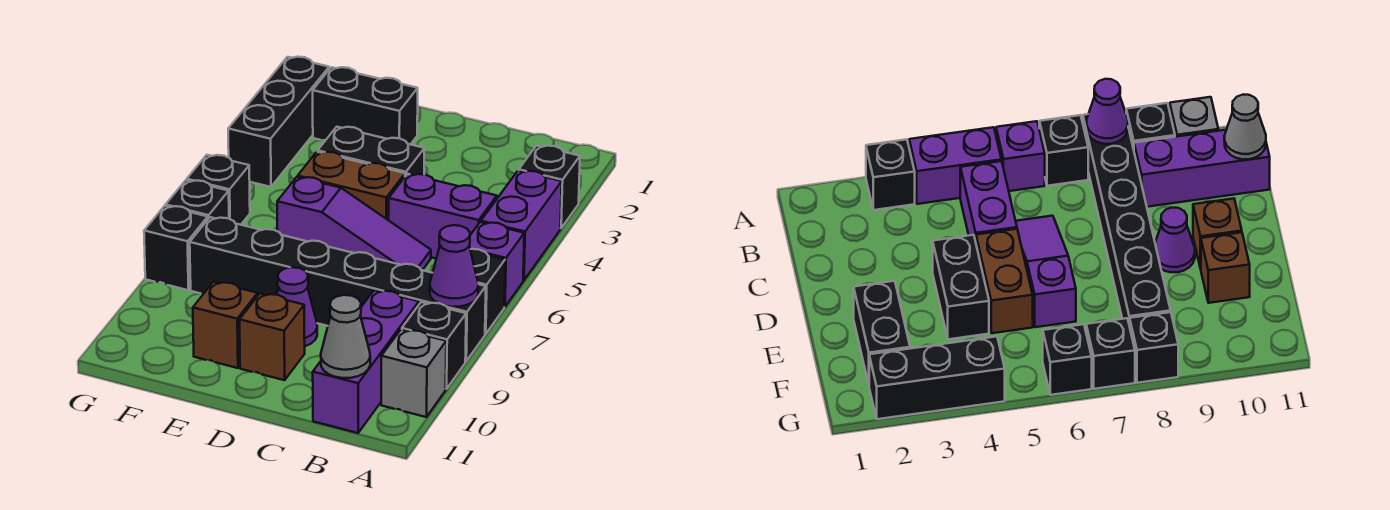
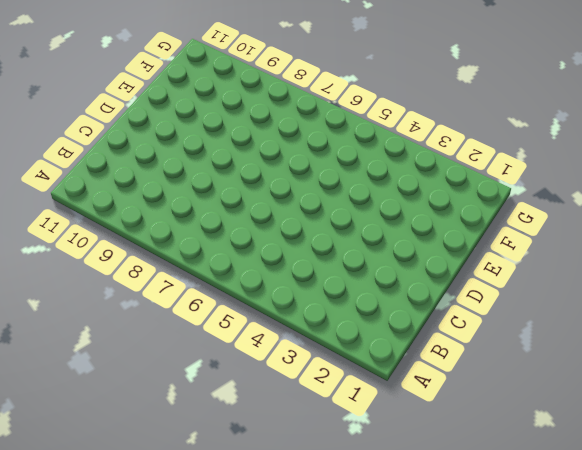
none -> black 1x1 brick [519,145,580,228]
none -> purple 1x2 brick [481,171,562,280]
none -> purple 1x1 brick [469,222,524,307]

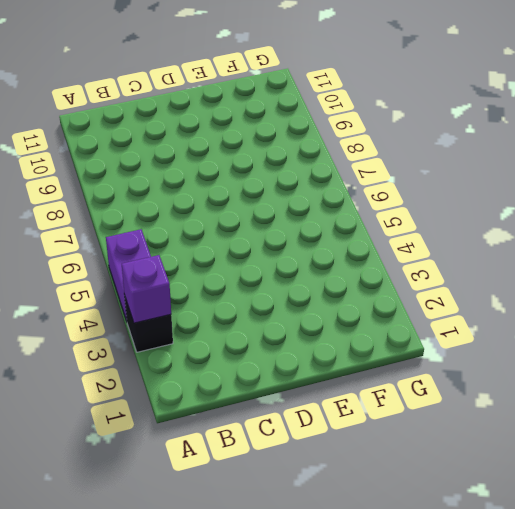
purple 1x1 brick [122,255,171,323] -> purple 1x1 brick moved to [469,222,524,307]
none -> black 1x1 brick [470,249,505,334]
none -> black 1x6 brick [190,217,486,361]
none -> black 1x1 brick [402,302,466,389]

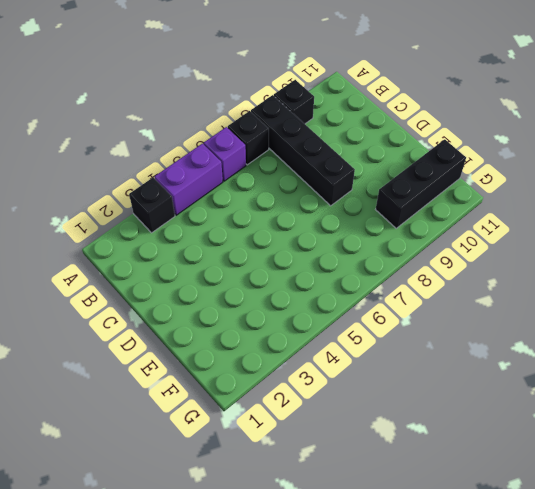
black 1x4 brick [251,95,355,206] -> black 1x6 brick [190,217,486,361]
black 1x3 brick [376,139,466,228] -> black 1x3 brick moved to [228,57,329,187]
none -> grey 1x1 brick [381,329,446,417]
none -> purple 1x2 brick [389,174,497,258]
none -> purple 1x3 brick [313,290,419,433]

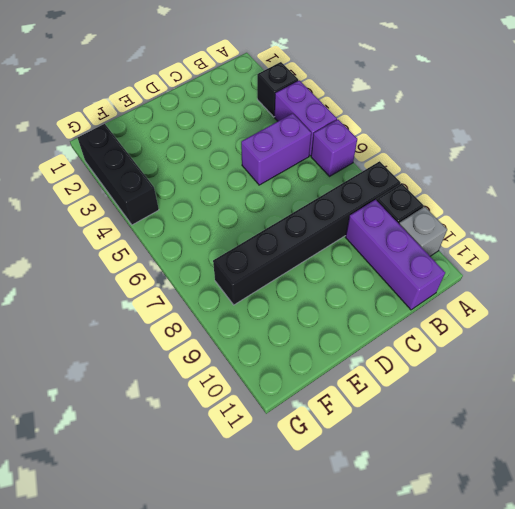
none -> black 1x1 brick [470,249,505,334]
none -> purple 1x3 slope [277,177,431,270]
none -> black 1x2 brick [318,127,425,176]

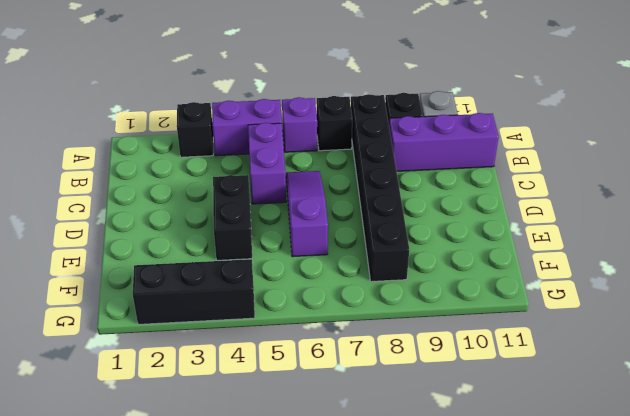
none -> brown 1x2 brick [298,152,405,220]
none -> purple 1x1 cone [277,267,317,346]
none -> brown 1x1 brick [240,294,305,380]

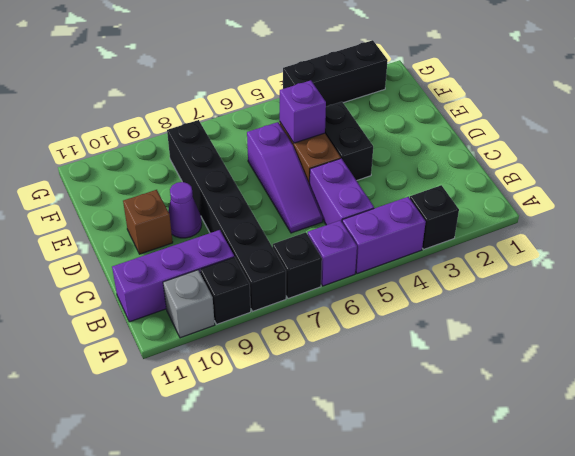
purple 1x1 brick [280,80,326,143] -> none
none -> black 1x2 brick [313,67,418,144]
none -> brown 1x1 brick [193,282,258,368]
none -> black 1x1 brick [187,155,250,225]

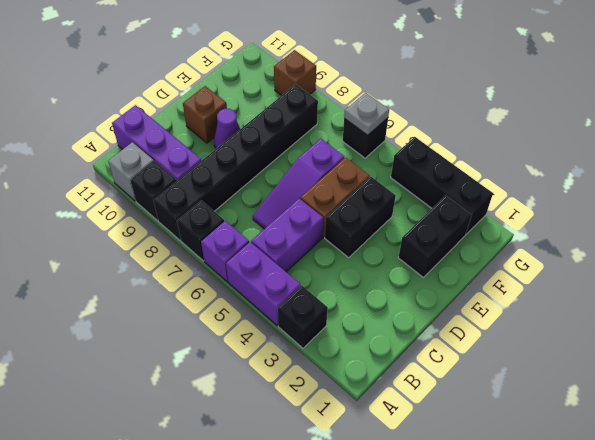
grey 1x1 plate [344,92,389,135] -> none
brown 1x1 brick [274,50,316,96] -> brown 1x1 brick moved to [193,282,258,368]
none -> black 1x1 brick [166,180,229,219]
none -> black 1x1 brick [144,206,208,290]
none -> purple 1x1 cone [430,225,478,307]

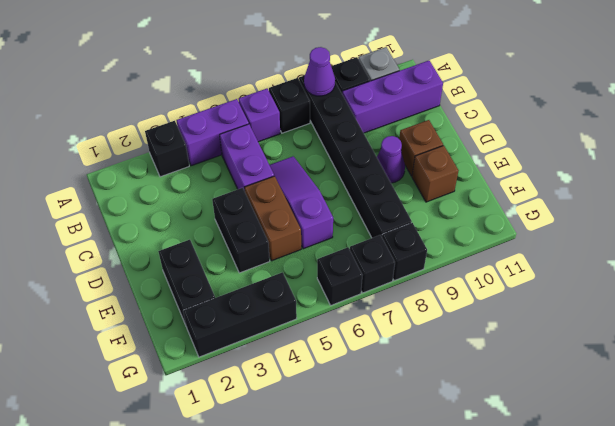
none -> grey 1x1 cone [321,295,370,378]

